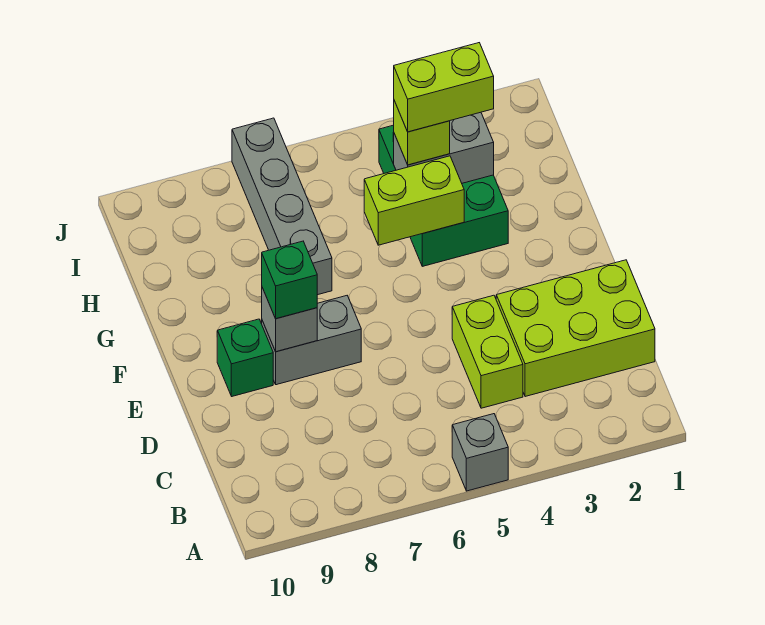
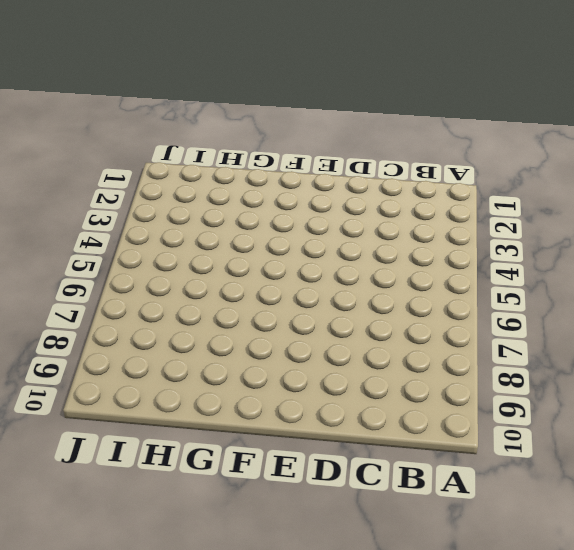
none -> grey 1x1 brick [452,414,508,491]
none -> lime 2x3 brick [496,260,655,397]
none -> lime 1x2 brick [452,295,523,408]

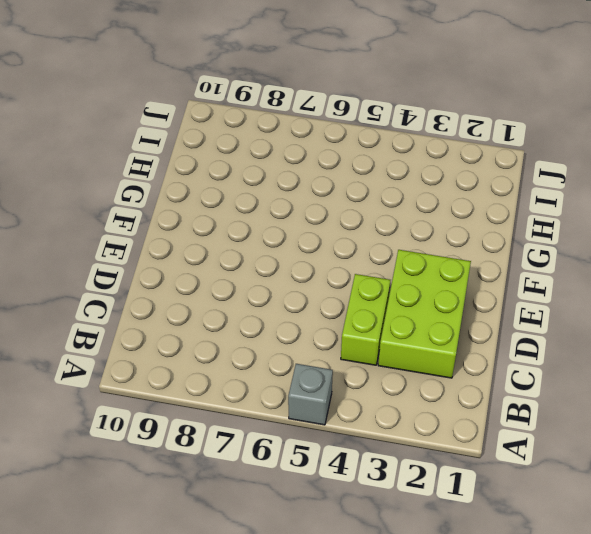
lime 2x3 brick [378,250,471,378] -> lime 2x3 brick turned to [496,260,655,397]
none -> grey 1x2 brick [262,296,361,385]
none -> green 1x1 brick [217,319,273,396]
none -> green 2x3 brick [379,125,508,266]

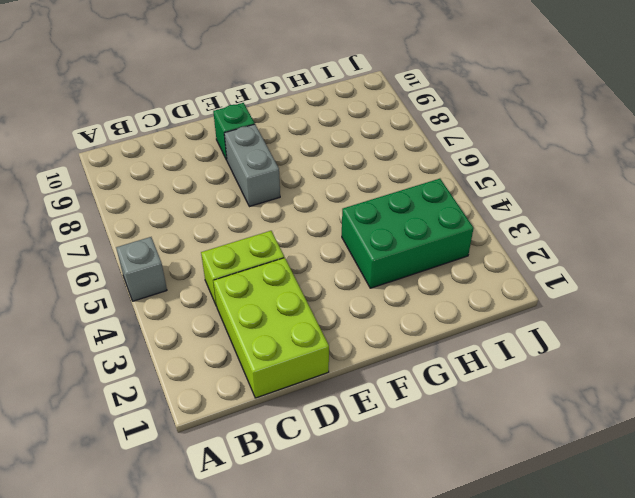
none -> grey 1x4 brick [232,118,332,295]
none -> grey 1x1 brick [262,288,317,352]
none -> lime 1x2 brick [364,156,464,245]

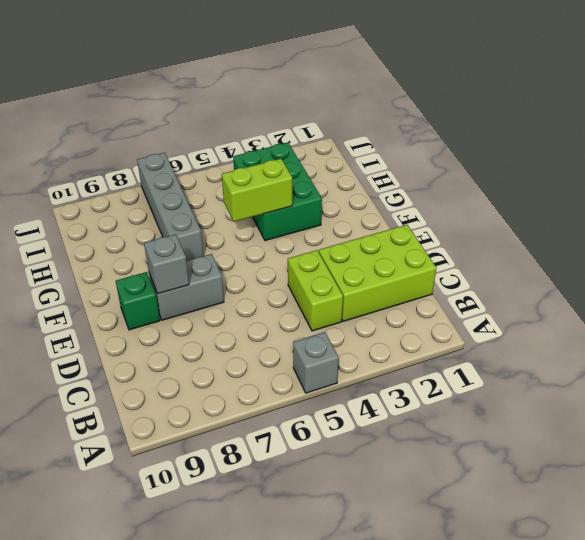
none -> grey 1x2 brick [393,112,494,183]
none -> green 1x1 brick [262,241,317,319]
none -> lime 1x1 brick [394,101,450,165]

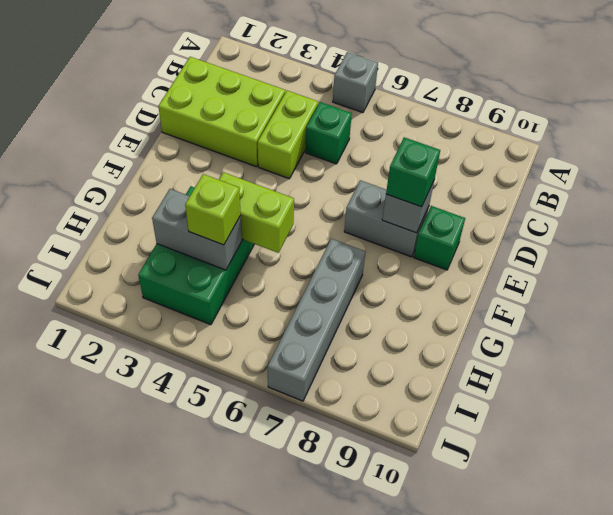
green 1x1 brick [305,102,352,164] -> none
none -> lime 1x2 brick [394,43,494,132]

